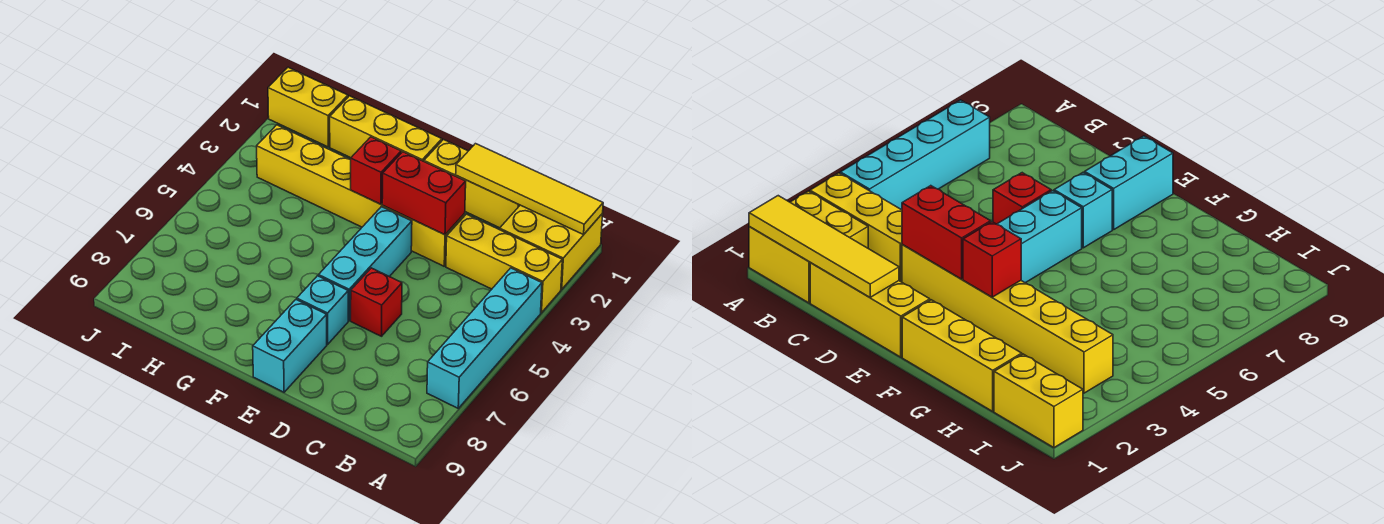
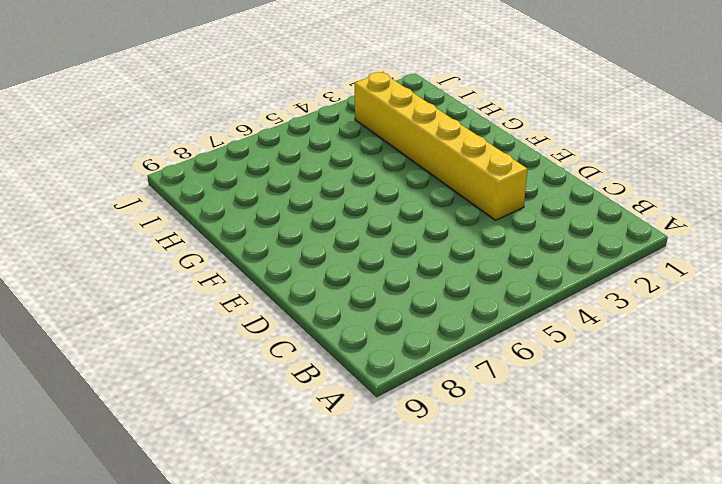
none -> yellow 2x2 brick [500,205,603,289]
none -> yellow 1x3 brick [446,214,562,313]
none -> cyan 1x4 brick [427,268,542,408]

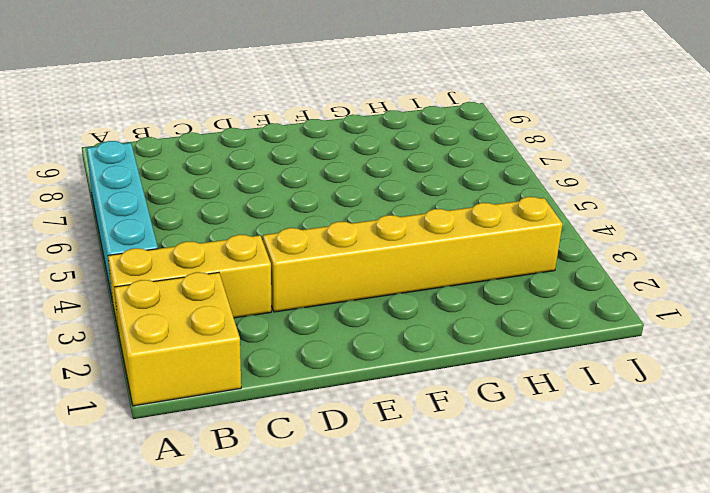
none -> yellow 1x3 brick [424,140,520,228]
none -> red 1x1 brick [351,268,402,336]
none -> cyan 1x3 brick [319,207,412,321]

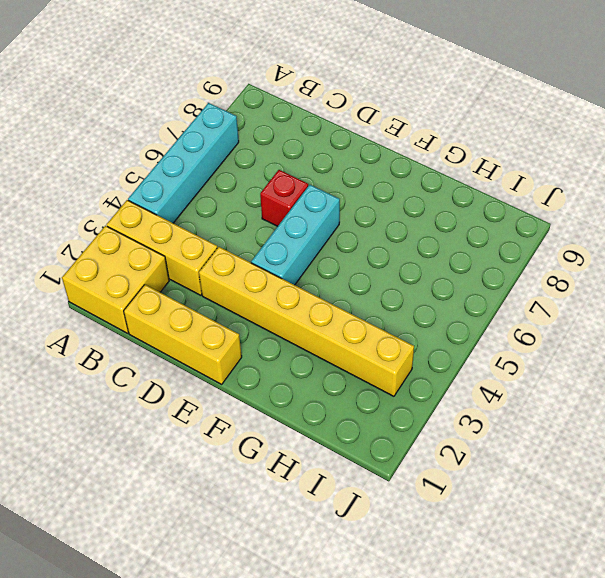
none -> cyan 1x1 brick [297,276,348,344]
none -> cyan 1x2 brick [253,300,327,392]
none -> yellow 1x3 brick [330,96,442,161]

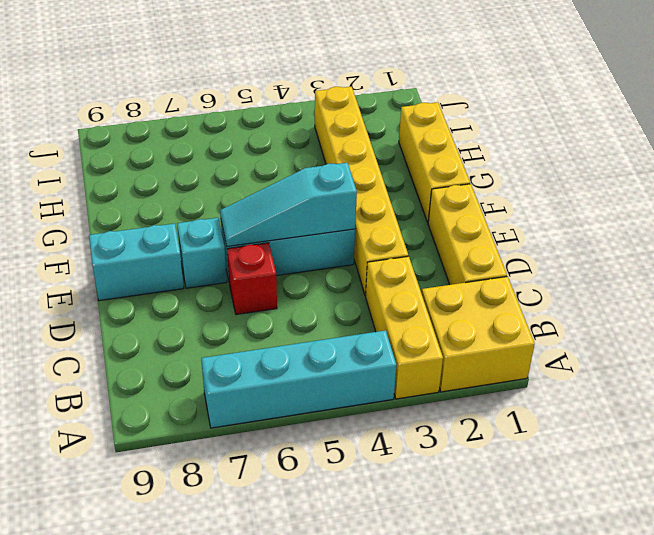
cyan 1x3 slope [220,163,357,246] -> none
none -> yellow 1x2 brick [268,67,348,147]
none -> yellow 1x4 tile [456,144,603,235]
none -> red 1x2 brick [382,152,466,235]

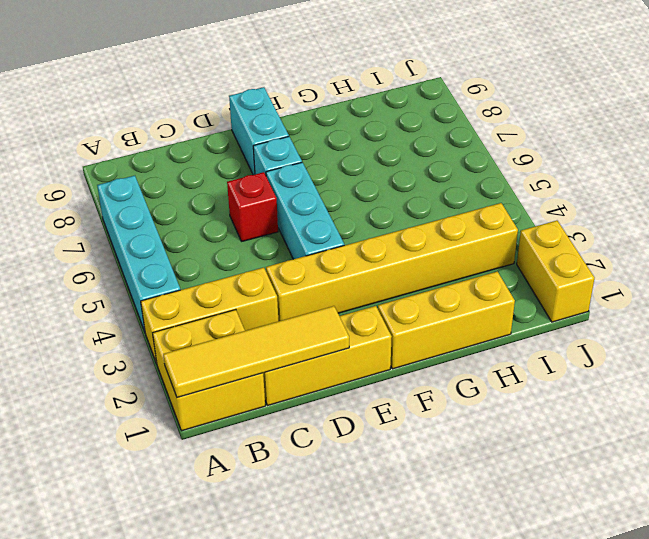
yellow 1x2 brick [517,221,594,322] -> yellow 1x2 brick turned to [268,67,348,147]
none -> red 1x2 brick [382,152,466,235]
none -> red 1x1 brick [351,137,401,204]

